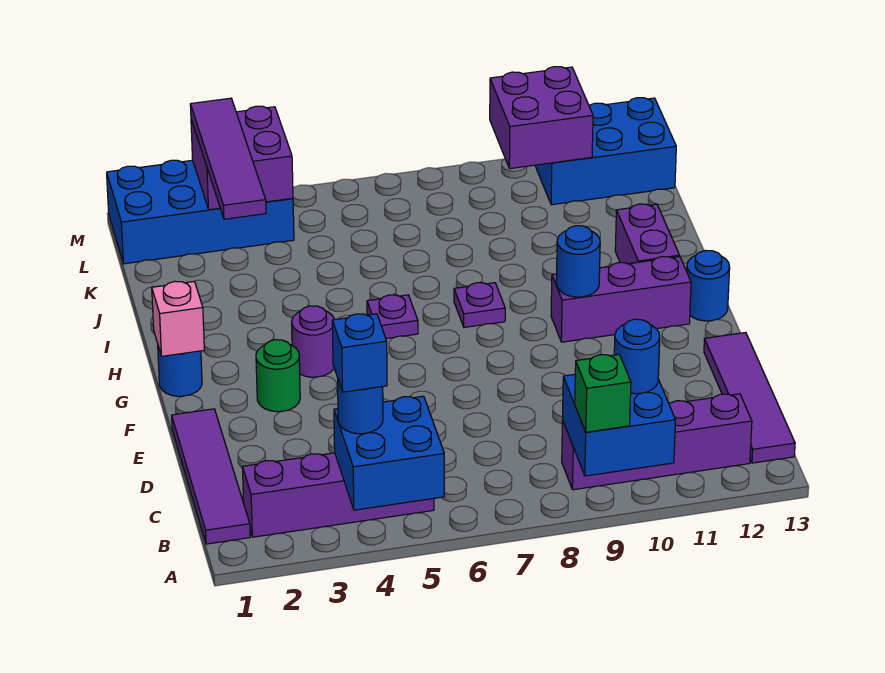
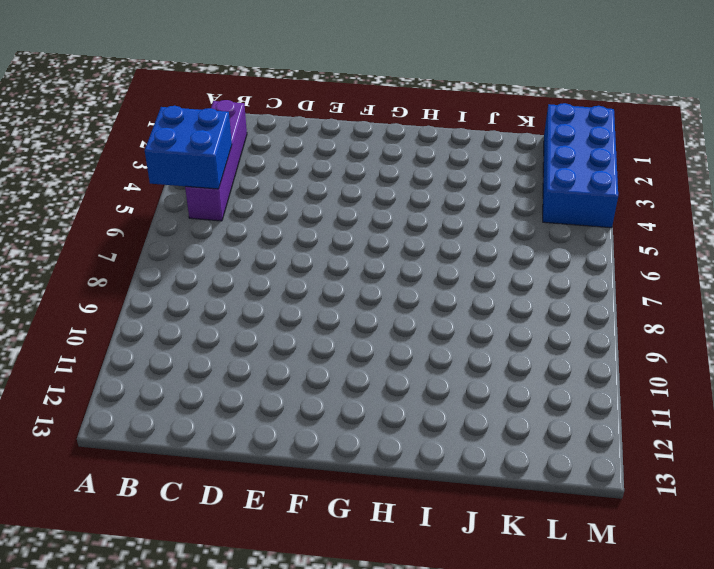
none -> purple 1x4 tile [172,409,250,544]
none -> purple 1x4 brick [562,394,752,490]
none -> purple 1x4 tile [704,333,795,463]

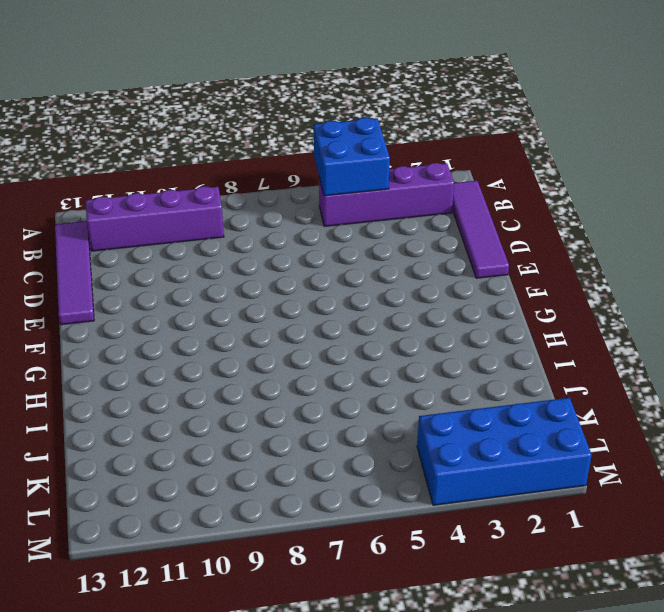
none -> green 1x1 round brick [256,340,300,412]
none -> blue 1x1 round brick [158,346,202,396]
none -> purple 1x1 round brick [292,306,334,377]

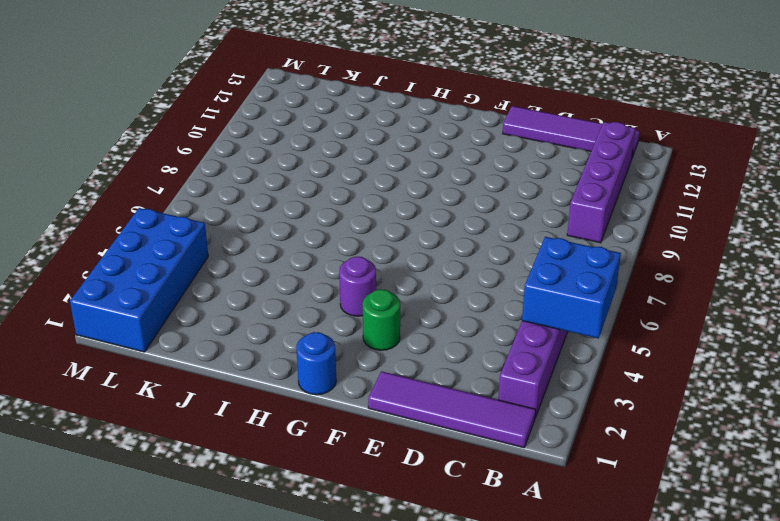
none -> purple 1x3 brick [551,257,691,342]
none -> blue 1x1 round brick [687,250,730,321]
none -> purple 1x1 plate [367,295,418,339]

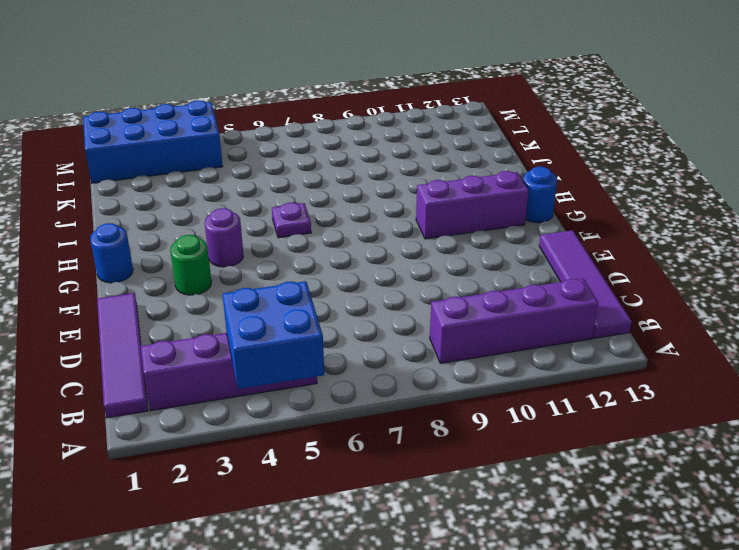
none -> purple 1x1 plate [454,283,505,327]
none -> purple 1x2 brick [615,204,679,264]
none -> blue 2x3 brick [535,98,676,205]

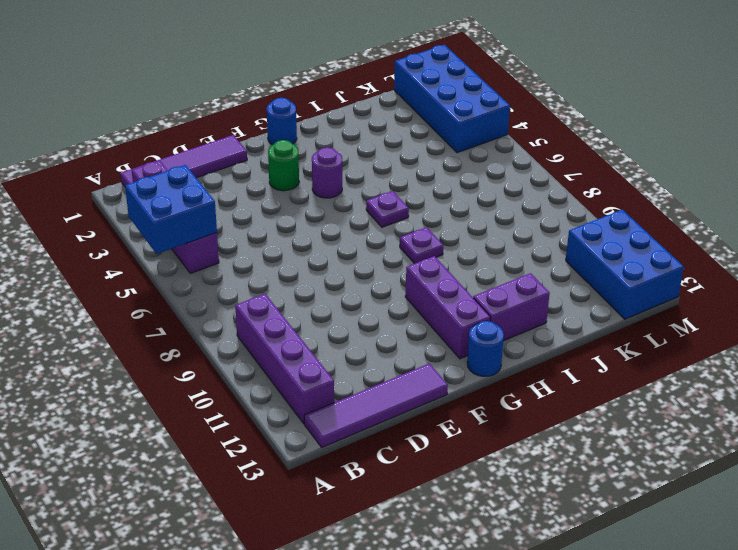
none -> blue 2x2 brick [563,374,675,476]
none -> pink 1x1 brick [152,281,204,356]
none -> blue 1x1 round brick [556,226,600,297]

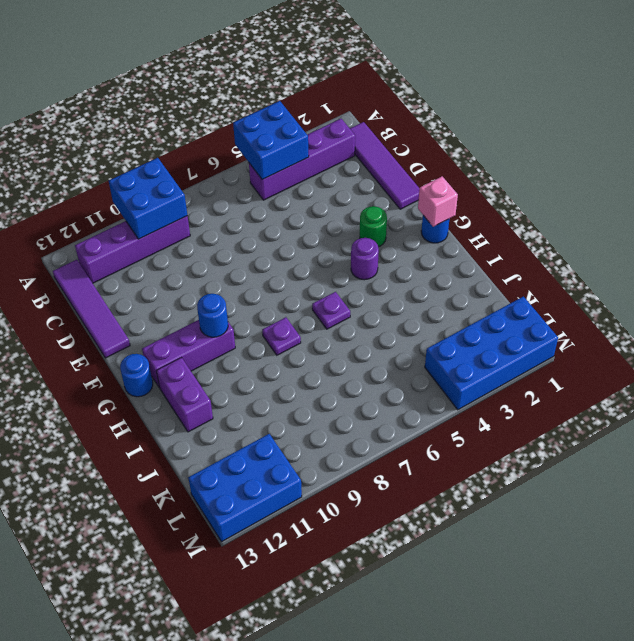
none -> purple 2x2 brick [191,106,293,210]
none -> purple 2x2 brick [490,67,593,169]
none -> green 1x1 brick [575,355,631,432]

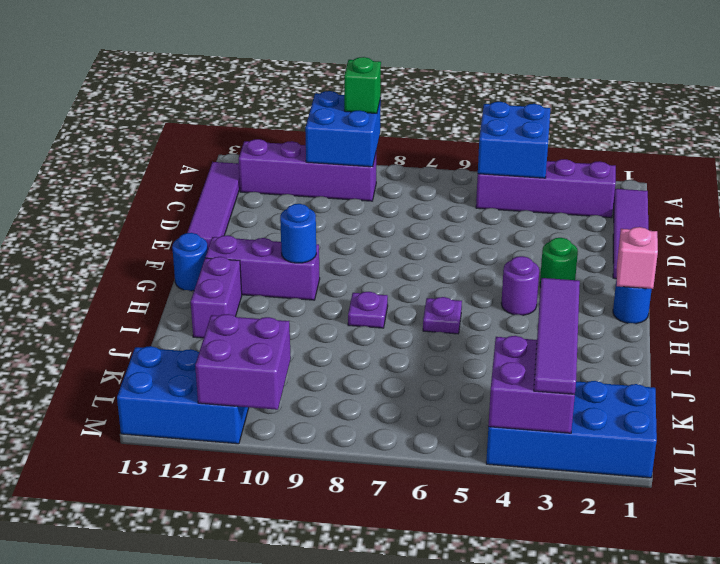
none -> blue 1x1 round brick [338,380,383,434]
none -> blue 1x1 round brick [614,319,660,394]
none -> blue 1x1 brick [332,314,387,392]

